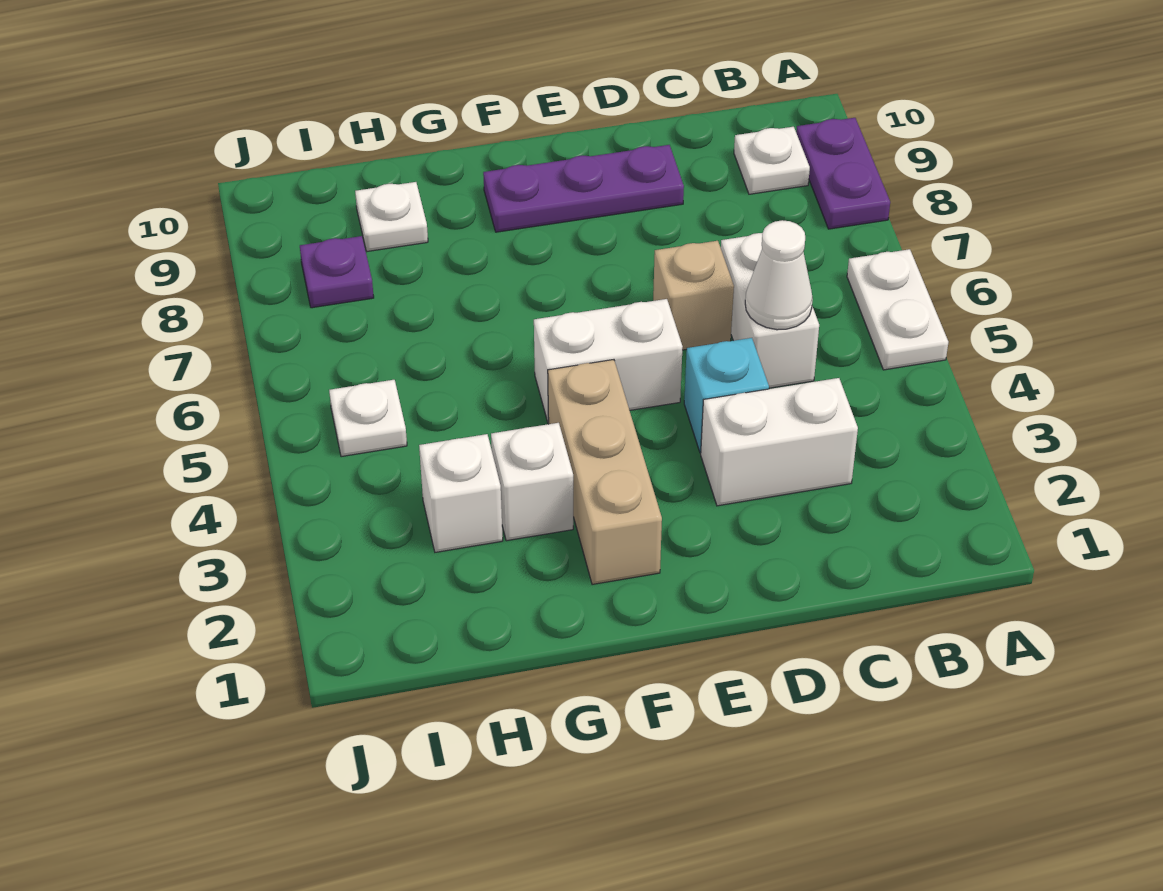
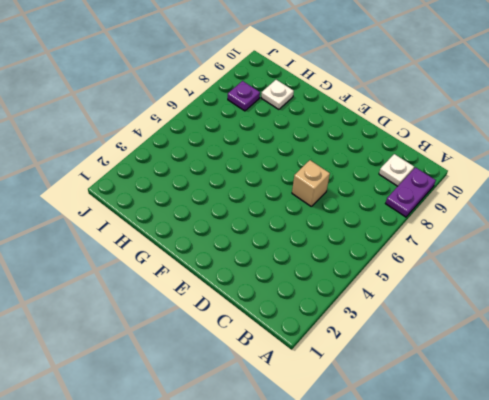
none -> white 1x2 plate [847,249,948,370]
none -> white 1x2 brick [701,378,858,506]
none -> white 1x2 brick [721,233,819,388]

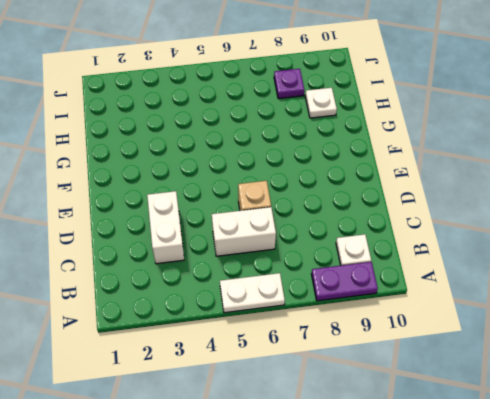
none -> cyan 1x1 brick [684,338,769,453]
none -> purple 1x3 plate [483,145,684,232]
none -> white 1x2 brick [534,299,683,423]

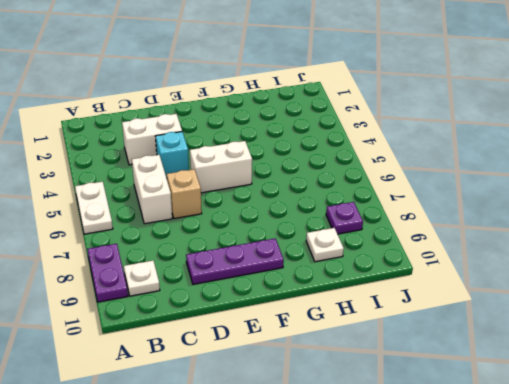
none -> tan 1x3 brick [548,360,662,585]
none -> white 1x1 brick [491,423,573,541]
none -> white 1x1 brick [419,434,503,552]

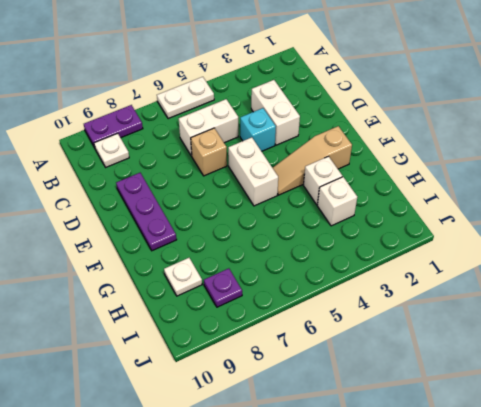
tan 1x3 slope [273,126,352,195] -> tan 1x3 brick [548,360,662,585]
none -> white 1x1 plate [329,380,407,457]
none -> white 1x1 cone [745,220,813,330]

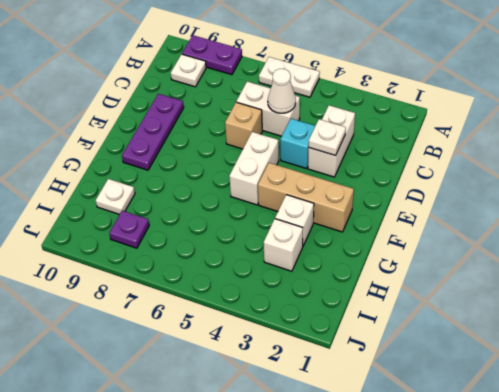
white 1x1 plate [309,119,346,155] -> white 1x1 plate moved to [329,380,407,457]

